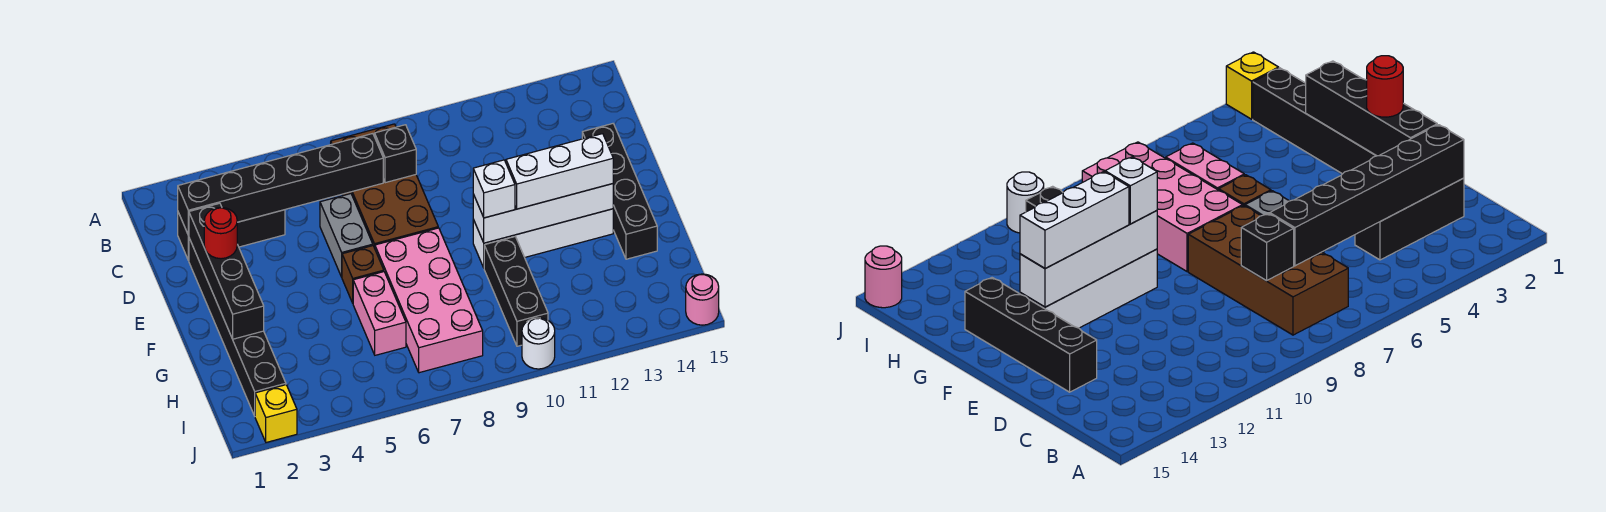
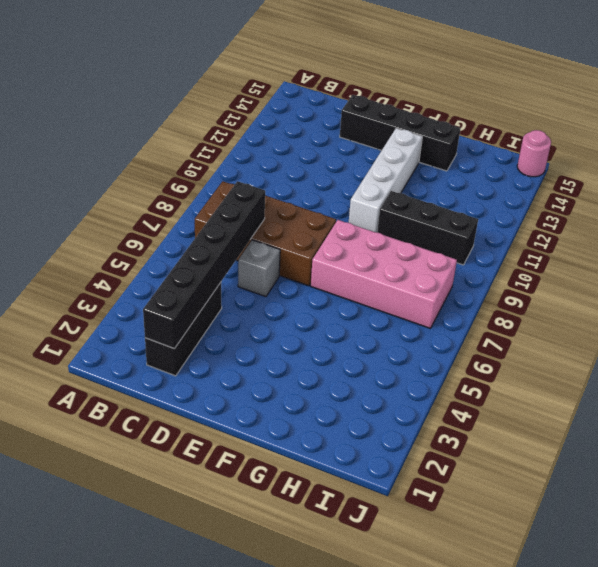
grey 1x1 brick [238,240,280,297] -> grey 1x2 brick [320,194,373,277]
none -> black 1x6 brick [189,238,286,416]
none -> brown 1x1 brick [342,246,384,303]
none -> pink 1x2 brick [353,272,406,355]

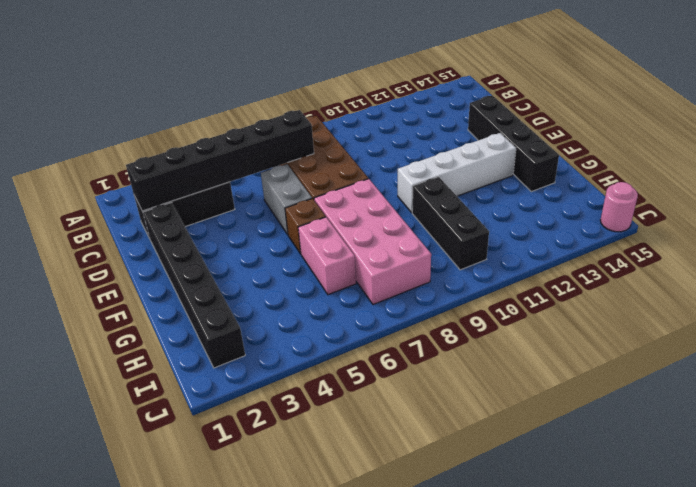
none -> yellow 1x1 brick [255,385,297,442]
none -> white 1x1 round brick [522,318,555,369]
none -> black 1x1 brick [375,125,416,183]

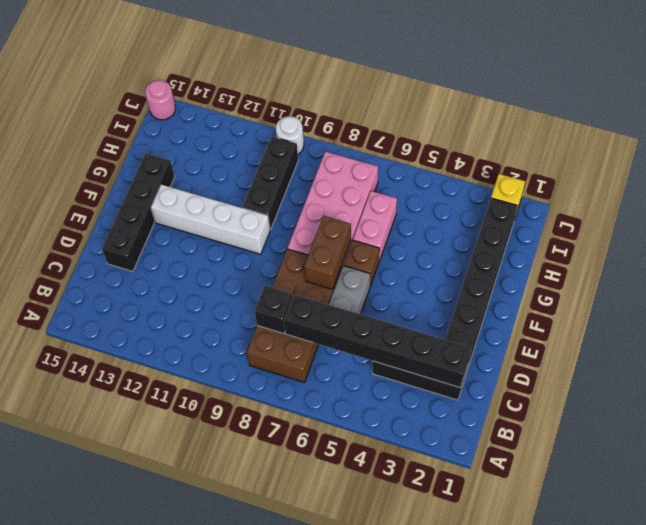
brown 1x2 brick [304,216,351,289] -> none
none -> black 1x4 brick [189,203,264,339]
none -> white 1x4 brick [473,184,613,243]
none -> red 1x1 round brick [204,207,237,259]

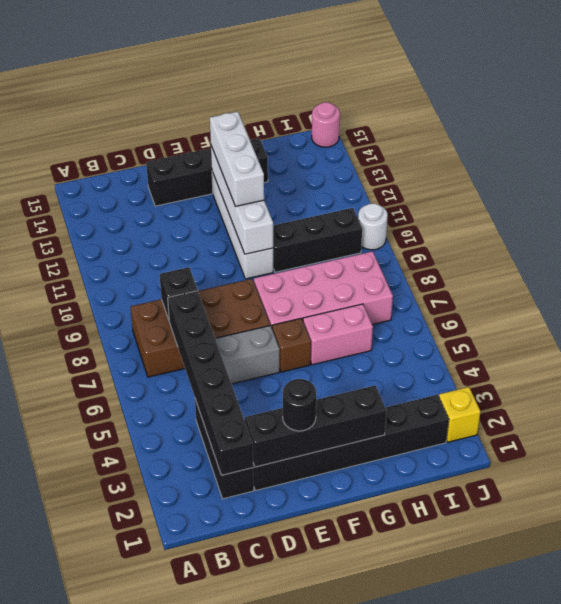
black 1x1 round brick [283,379,317,431] -> red 1x1 round brick [204,207,237,259]
none -> white 1x1 brick [473,160,515,218]

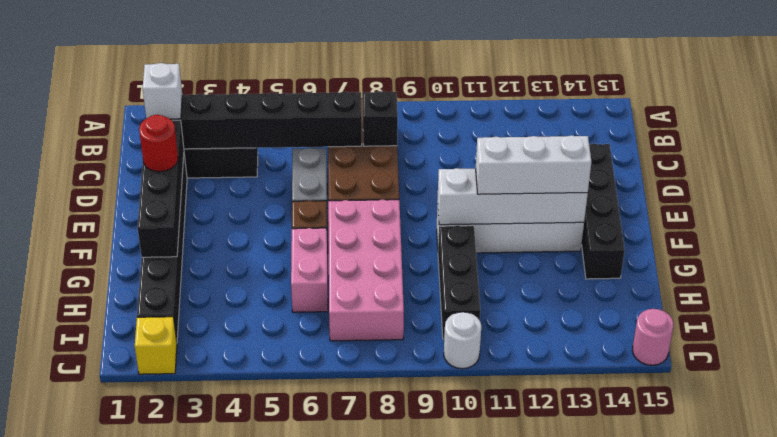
white 1x1 brick [142,63,182,119] -> white 1x1 brick moved to [473,160,515,218]

